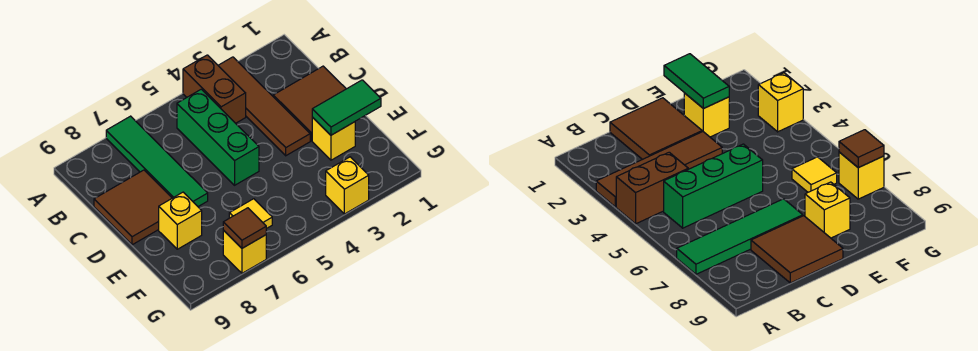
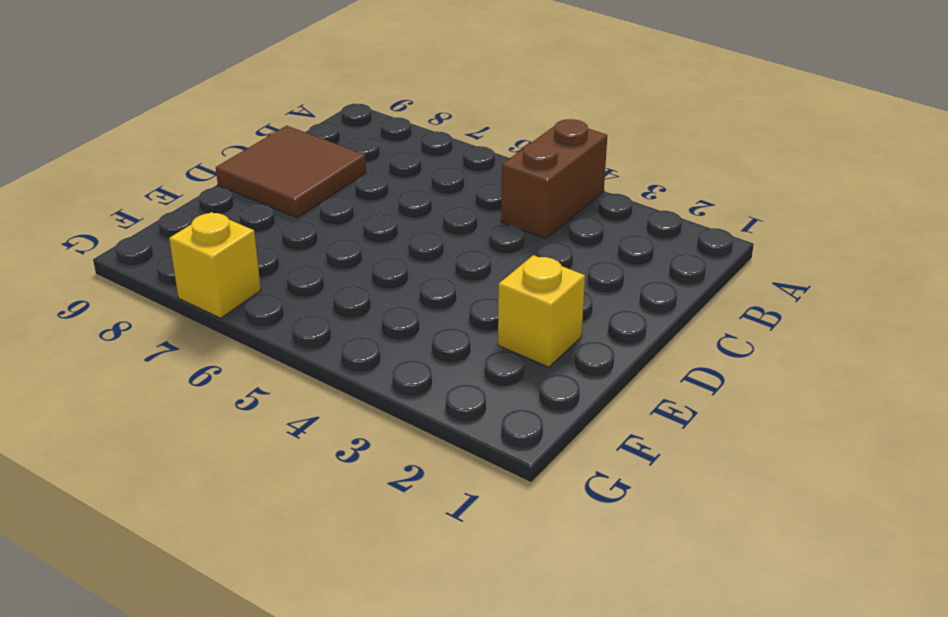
none -> brown 1x4 tile [218,57,310,156]
none -> green 1x4 tile [106,116,208,206]
none -> green 1x3 brick [177,89,259,185]

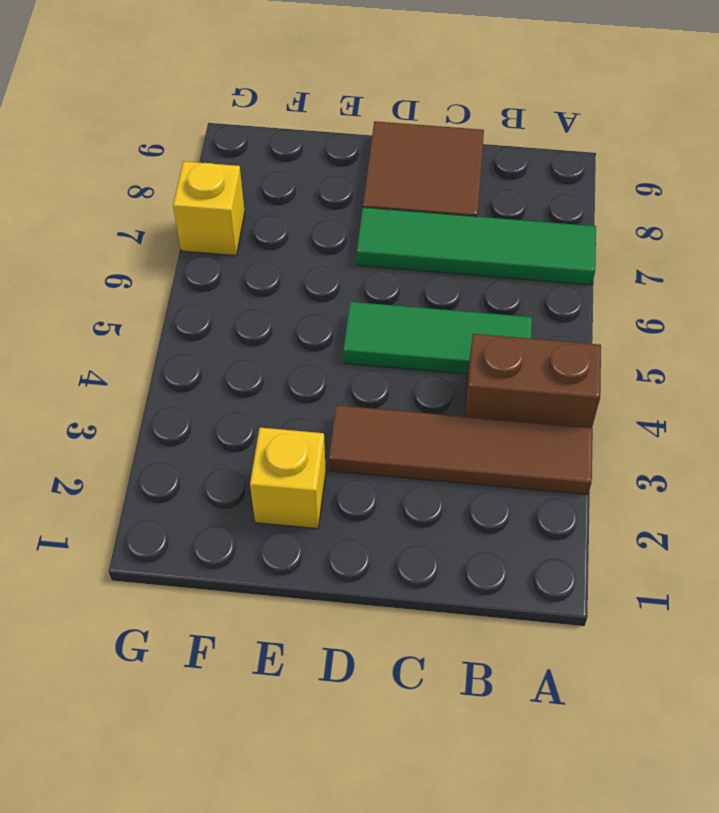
green 1x3 tile [343,302,532,374] -> green 1x3 brick [177,89,259,185]
none -> brown 2x2 tile [273,66,346,141]
none -> yellow 1x1 brick [159,192,202,249]
none -> yellow 1x1 tile [229,199,272,229]

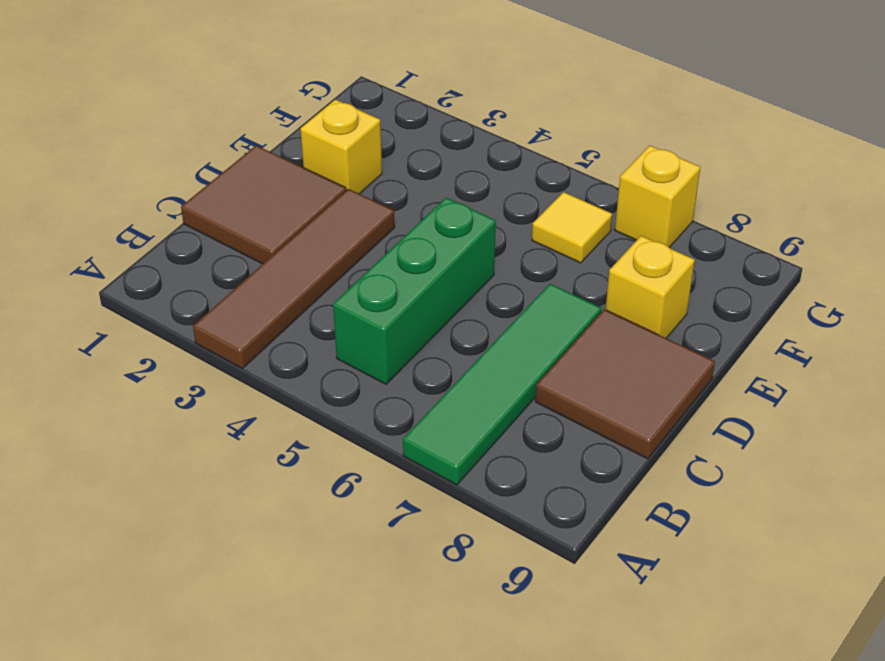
none -> brown 1x2 brick [183,55,246,123]
none -> yellow 1x1 brick [326,157,369,214]
none -> green 1x2 tile [312,80,381,135]

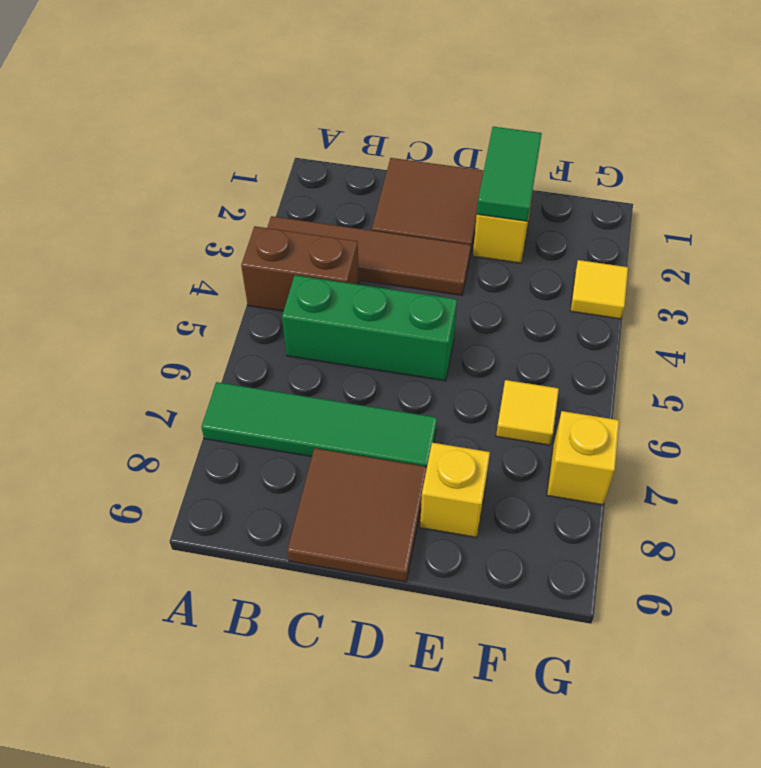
yellow 1x1 tile [570,260,628,319] -> yellow 1x1 brick [326,157,369,214]
none -> brown 1x1 tile [223,208,266,248]

